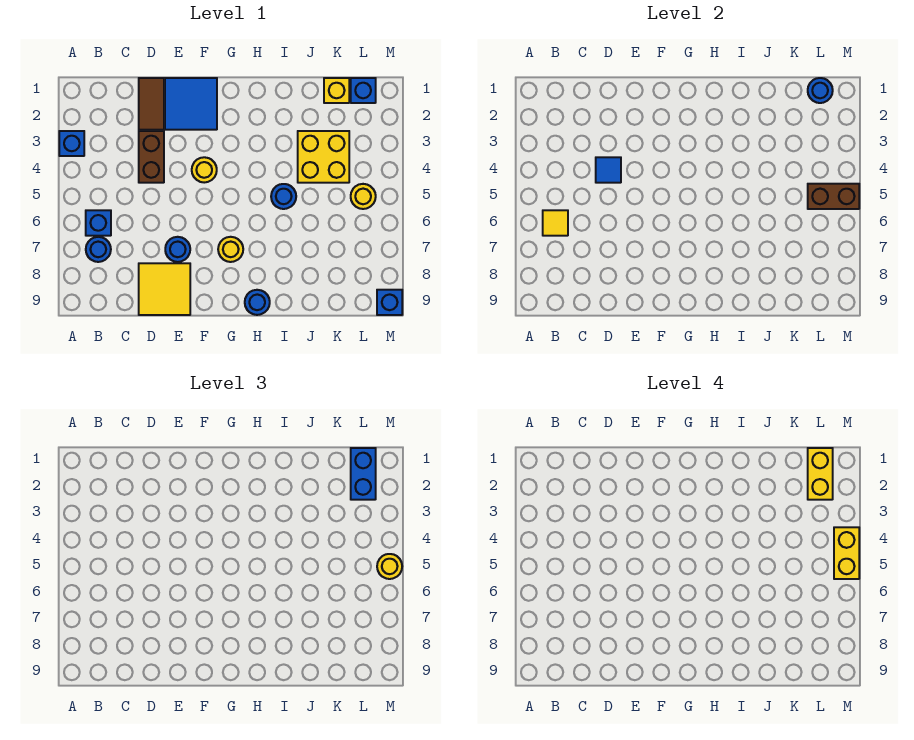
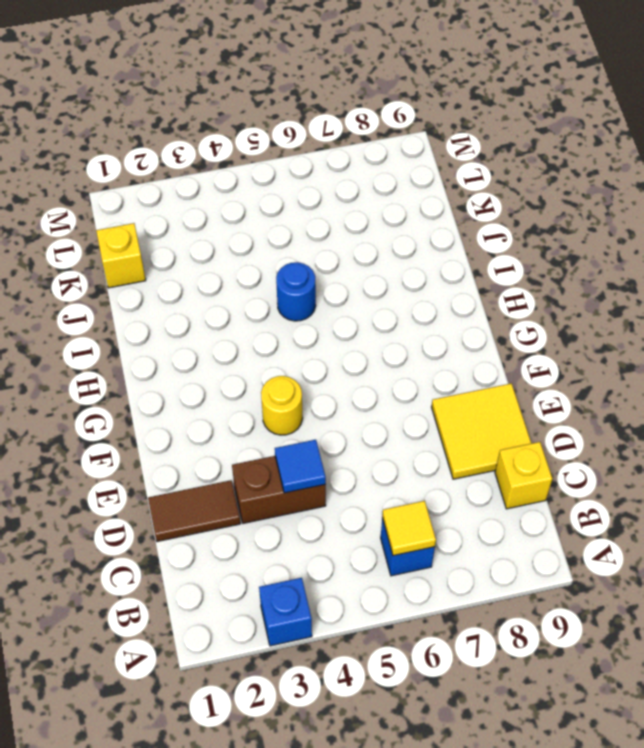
yellow 1x1 brick [495,442,553,509] -> none
none -> blue 1x1 round brick [86,237,111,262]
none -> blue 2x2 tile [165,78,217,130]
none -> blue 1x1 round brick [165,237,190,262]

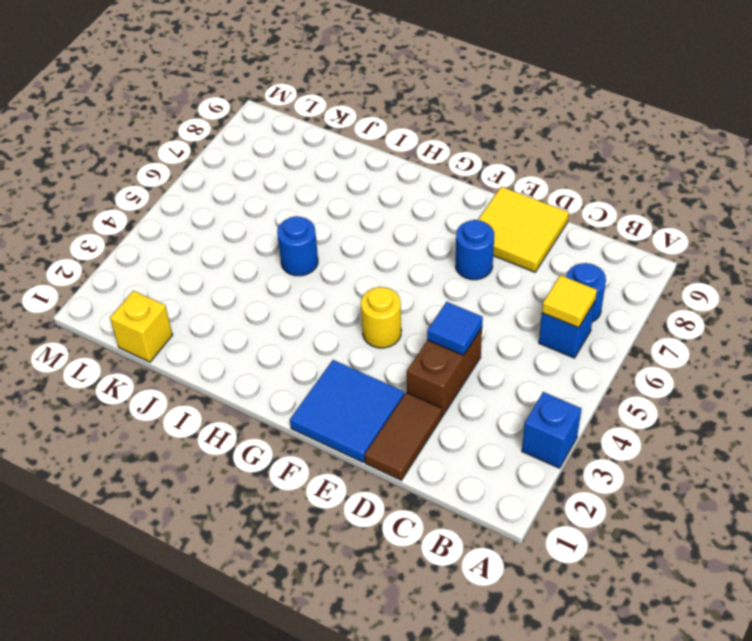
none -> yellow 1x1 round brick [218,237,243,262]
none -> blue 1x1 round brick [245,290,270,315]
none -> yellow 2x2 brick [298,131,349,183]

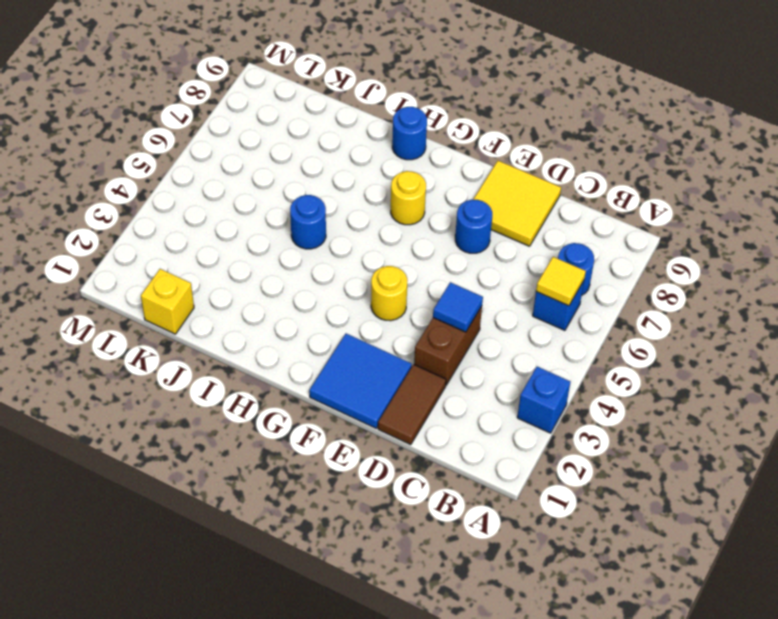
none -> yellow 2x2 brick [298,131,349,183]
none -> blue 1x1 brick [351,78,376,103]
none -> yellow 1x1 round brick [351,184,376,209]

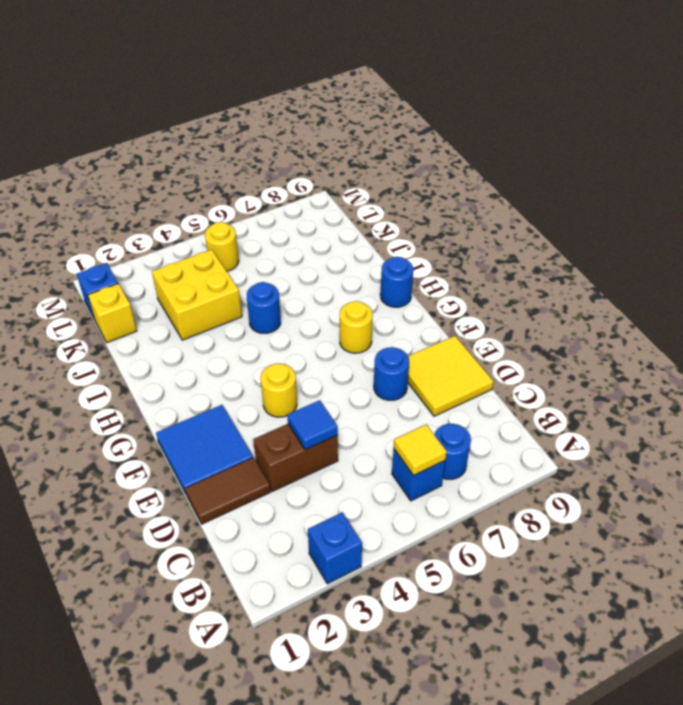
none -> blue 1x1 brick [377,290,402,315]
none -> blue 1x1 round brick [808,78,833,103]
none -> brown 1x2 brick [808,184,859,209]

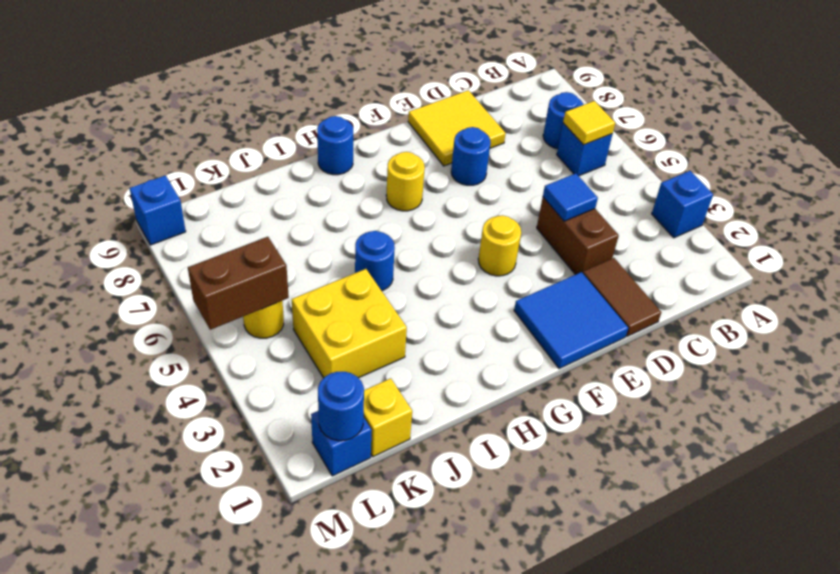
none -> blue 1x2 brick [351,448,376,500]
none -> yellow 1x1 round brick [377,554,402,579]
none -> yellow 1x2 brick [808,448,833,500]

